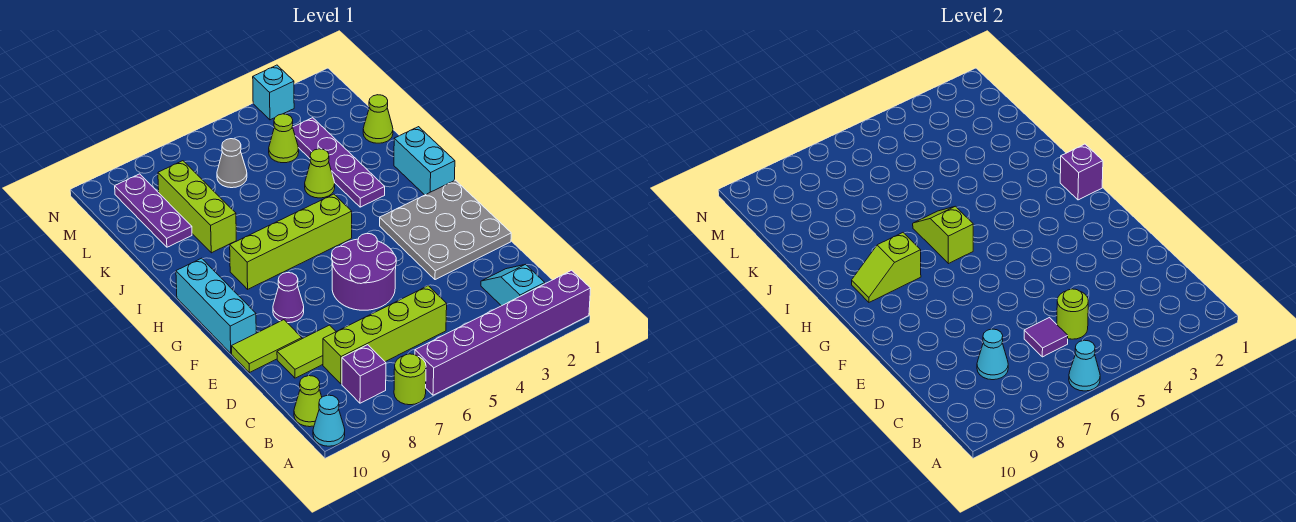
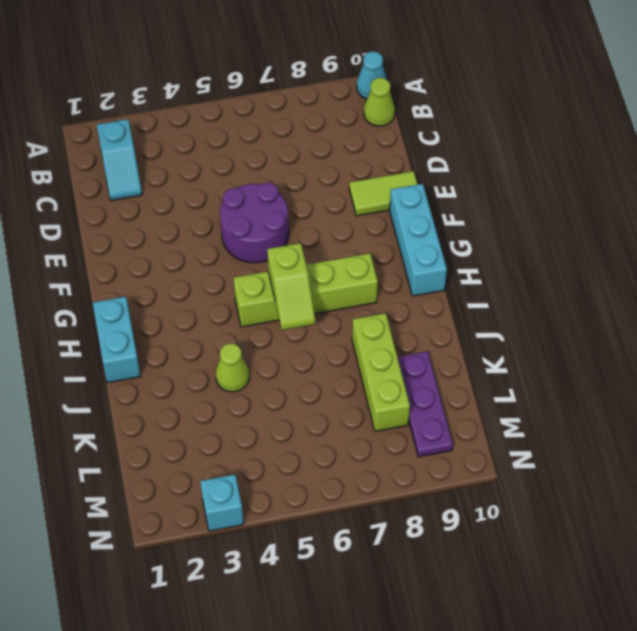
none -> purple 1x6 brick [415,270,591,395]
none -> lime 1x1 round brick [394,354,426,405]
none -> purple 1x1 brick [342,345,386,403]
none -> lime 1x4 brick [323,286,447,384]

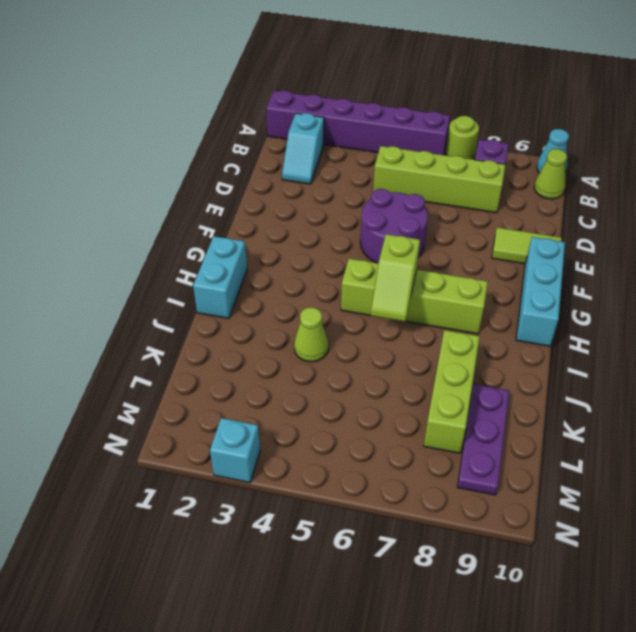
none -> lime 1x2 tile [277,325,336,378]
none -> grey 3x3 plate [380,180,511,280]
none -> purple 1x1 cone [273,273,304,323]
none -> purple 1x4 plate [293,118,385,207]

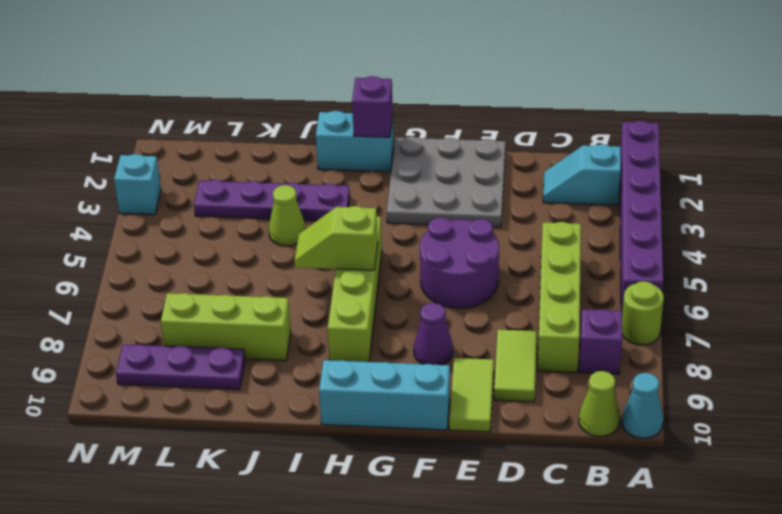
none -> lime 1x1 cone [363,95,393,143]
none -> lime 1x1 cone [269,114,299,163]
none -> grey 1x1 cone [217,139,247,188]
none -> cyan 1x1 cone [1069,340,1100,391]

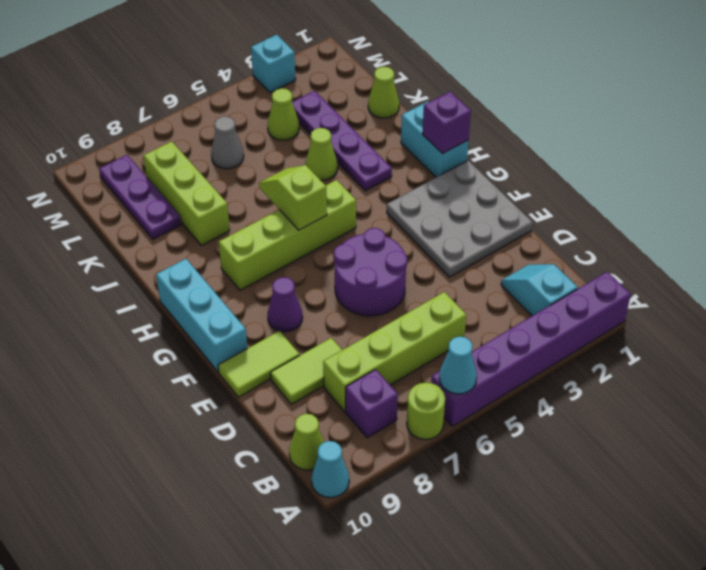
none -> lime 1x1 round brick [1057,289,1088,339]
none -> purple 1x1 tile [1024,318,1068,357]
none -> cyan 1x1 cone [977,329,1008,380]
none -> lime 1x2 slope [852,233,921,302]

